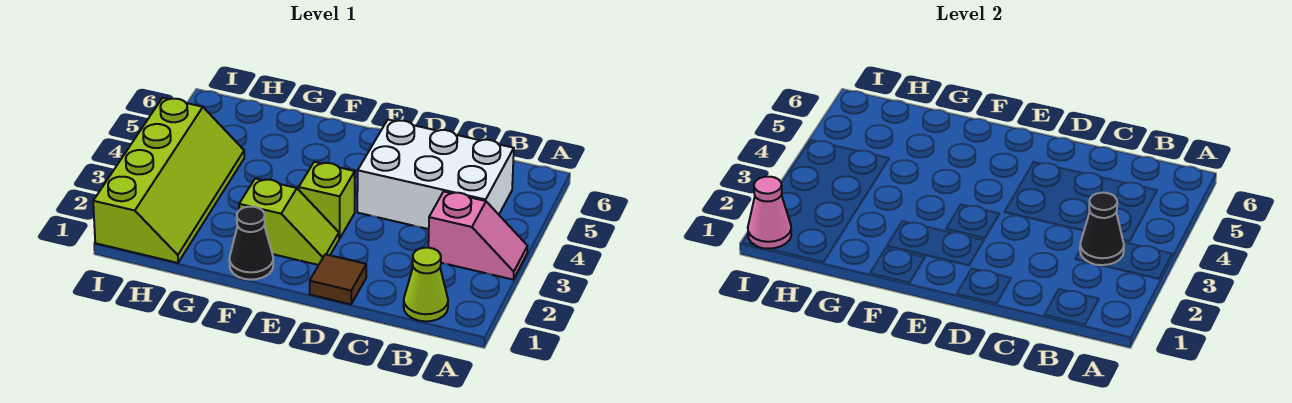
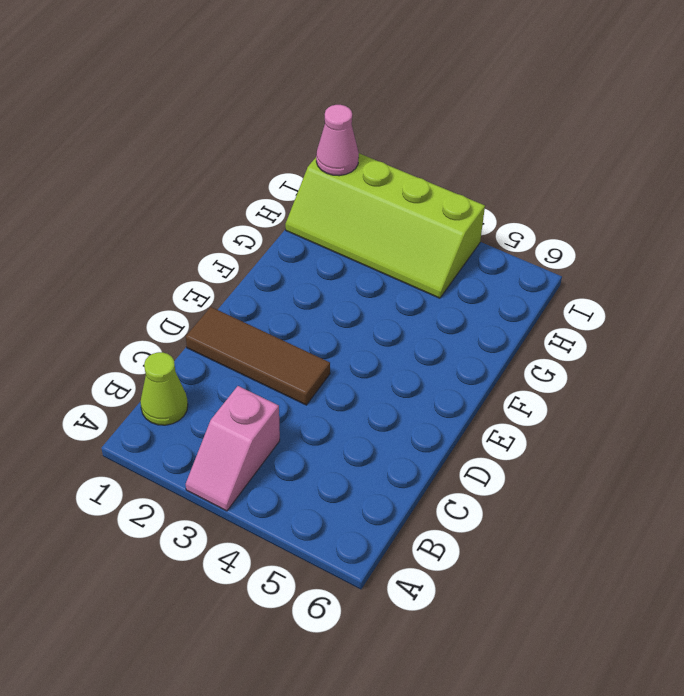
brown 1x3 tile [186,307,330,405] -> brown 1x1 tile [310,254,366,304]
none -> white 2x3 brick [357,120,514,229]
none -> lime 1x2 slope [239,178,339,265]

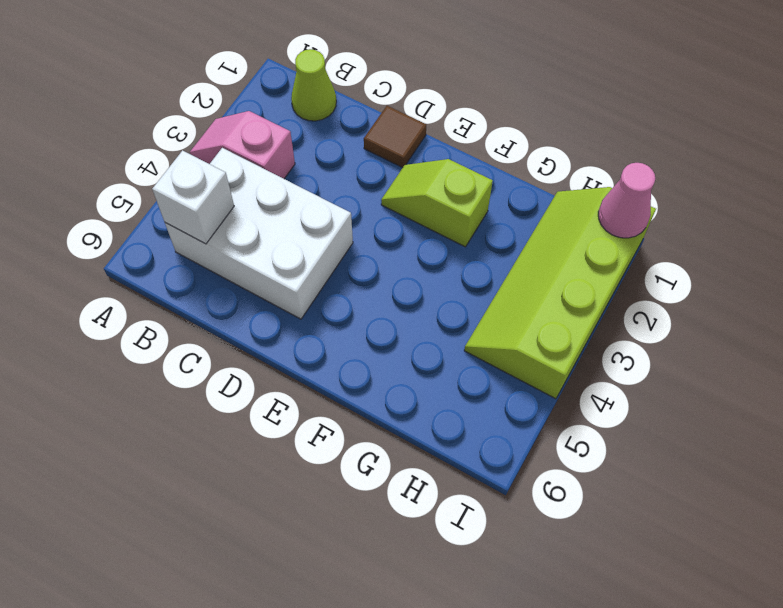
white 1x1 brick [152,150,234,244] -> none
none -> lime 1x1 brick [299,162,355,239]
none -> black 1x1 cone [229,207,273,280]

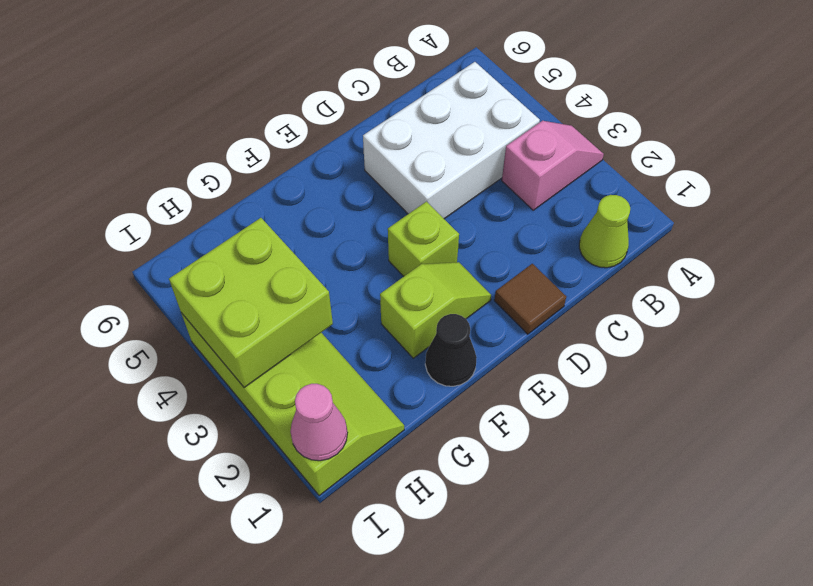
lime 2x2 brick [169,218,333,388] -> none
none -> black 1x1 cone [1080,193,1124,265]

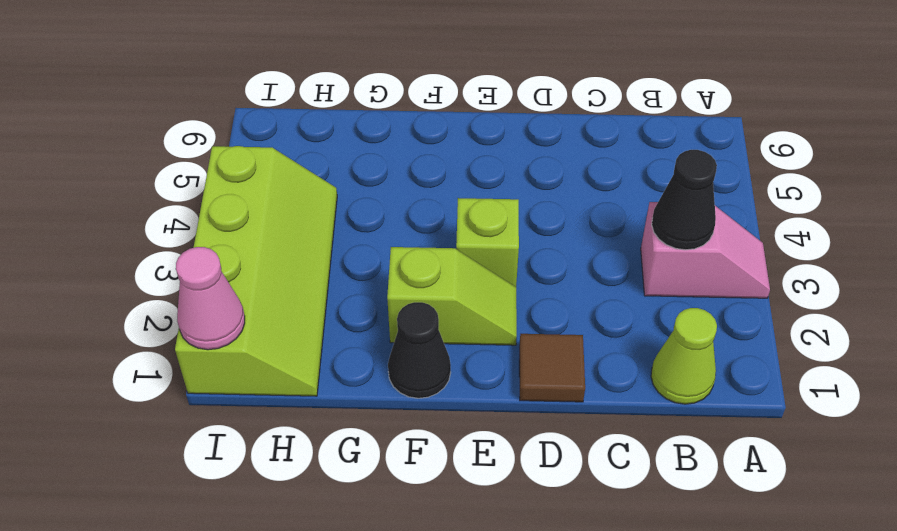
none -> white 2x3 brick [357,120,514,229]

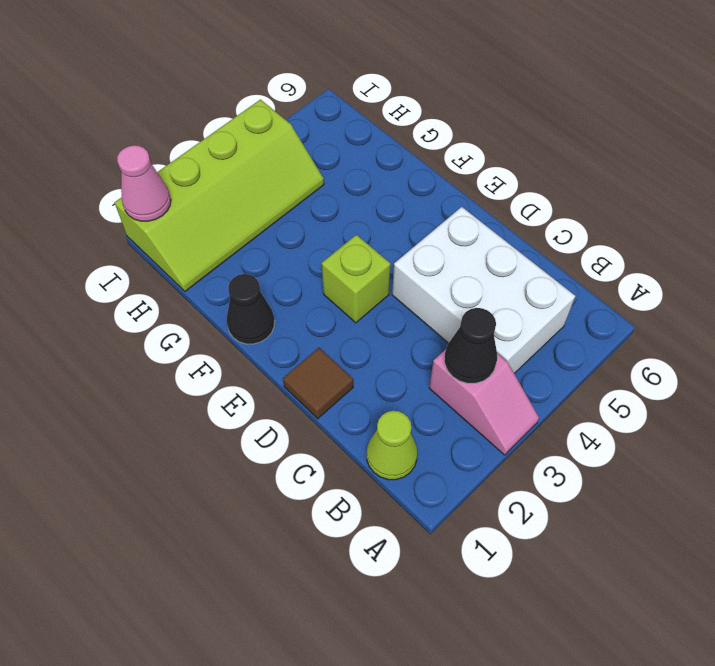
none -> lime 1x2 slope [239,178,339,265]

